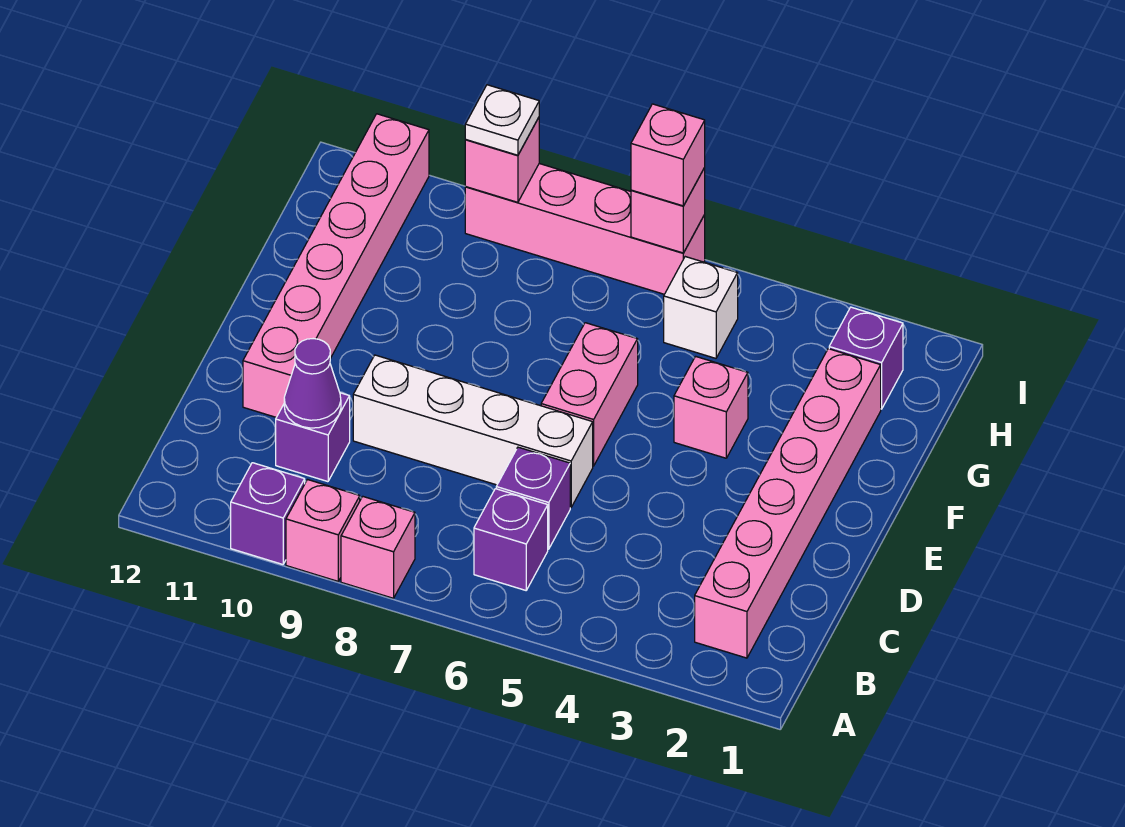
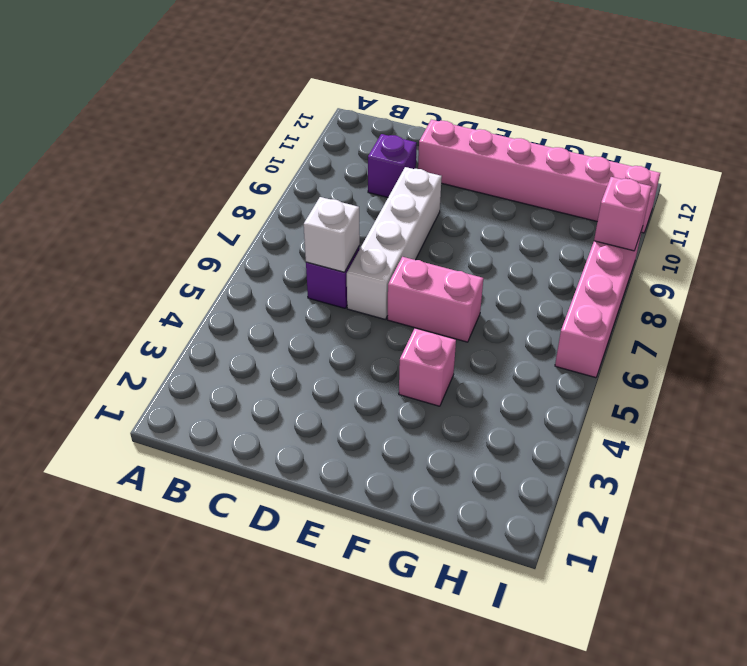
white 1x1 brick [304,197,360,272] -> white 1x1 brick moved to [664,257,738,358]
none -> pink 1x1 brick [341,497,415,598]
none -> pink 1x1 brick [286,480,360,581]
none -> purple 1x1 brick [231,463,305,564]

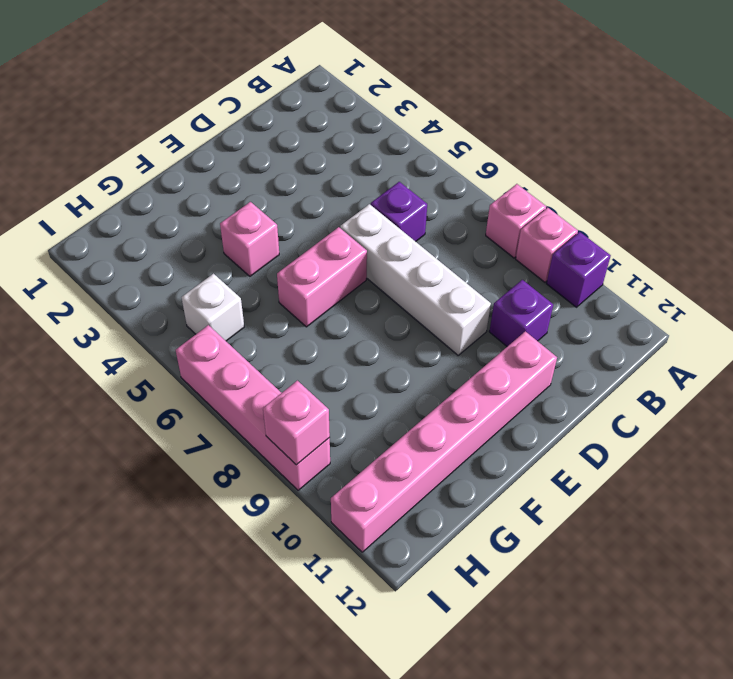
none -> pink 1x6 brick [695,349,881,658]
none -> purple 1x1 brick [474,489,548,590]
none -> purple 1x1 brick [829,307,903,409]

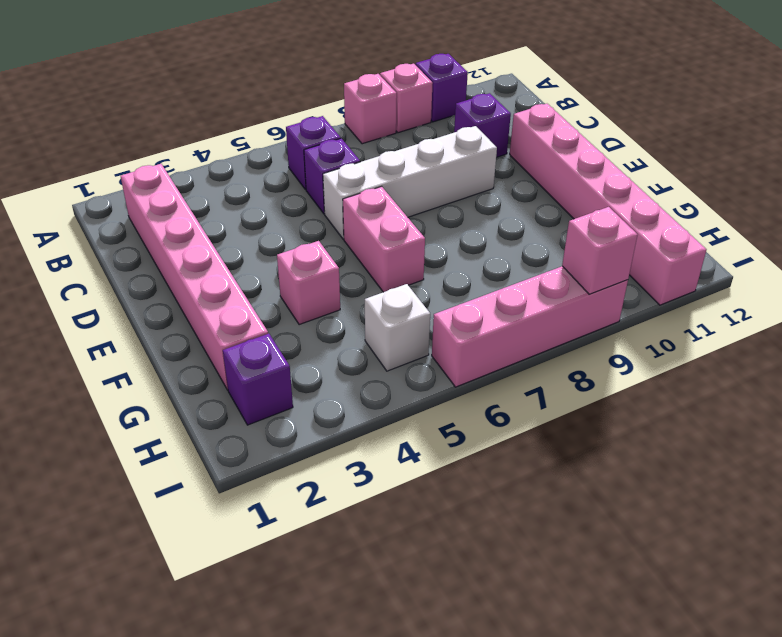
none -> purple 1x1 cone [284,339,341,428]
none -> pink 1x1 brick [631,168,705,253]
none -> pink 1x1 brick [631,104,705,206]

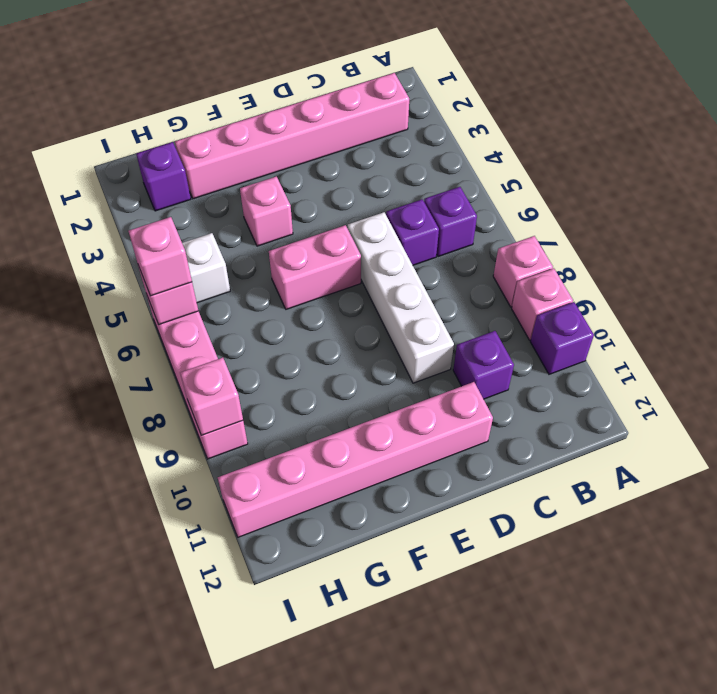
none -> purple 1x1 cone [284,339,341,428]
none -> white 1x1 plate [465,85,539,155]

